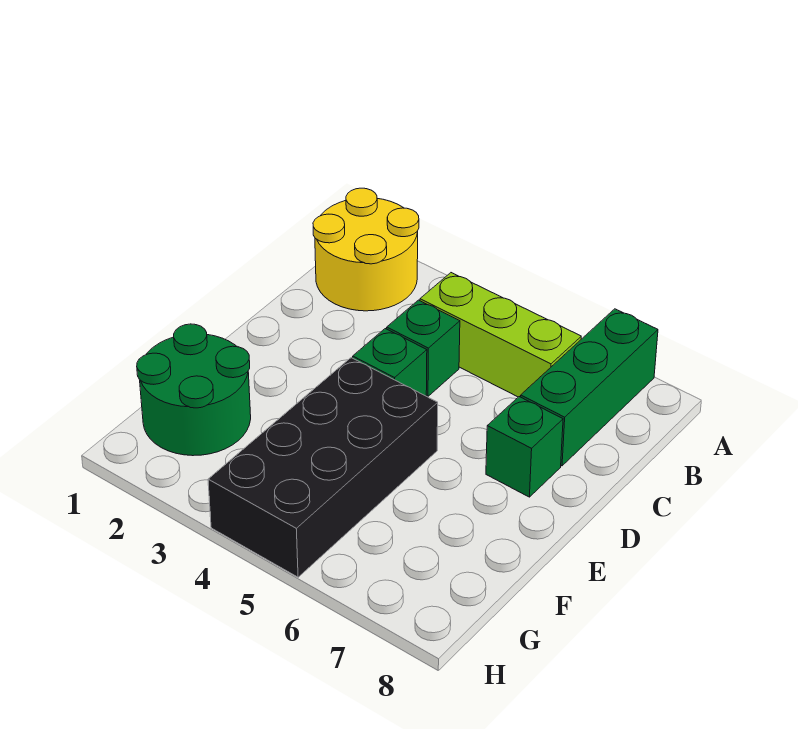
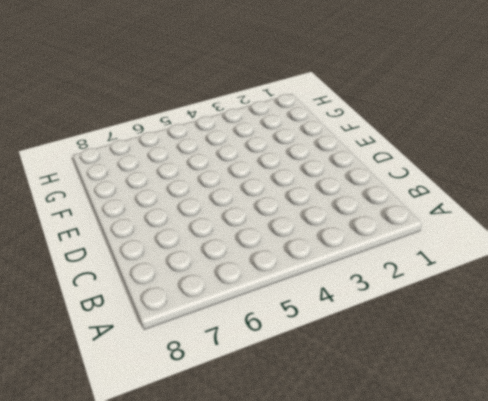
none -> yellow 2x2 round brick [313,188,419,311]
none -> green 1x3 brick [521,309,658,466]

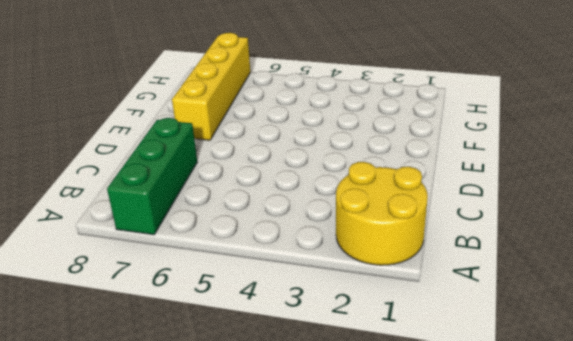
yellow 1x4 brick [172,33,250,140] -> none
none -> lime 1x3 brick [420,273,581,397]
none -> green 1x1 brick [387,300,460,396]

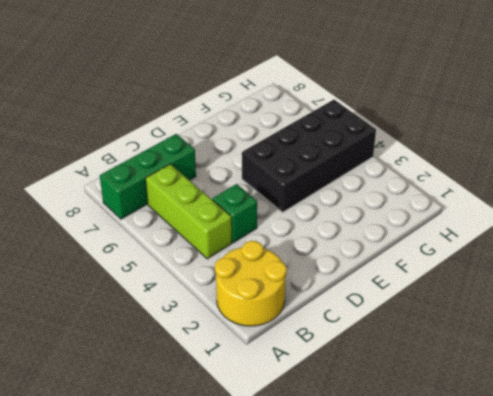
none -> green 1x1 brick [353,329,427,396]
none -> green 1x1 brick [486,397,563,497]

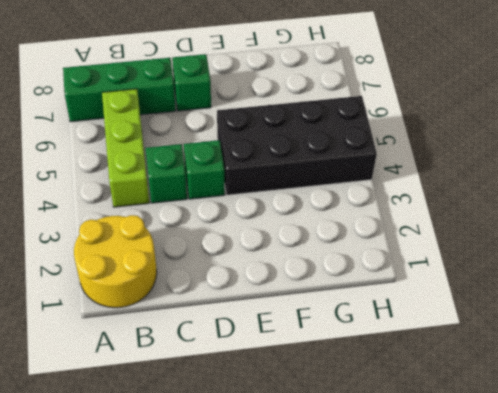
none -> green 2x2 round brick [137,324,251,456]

